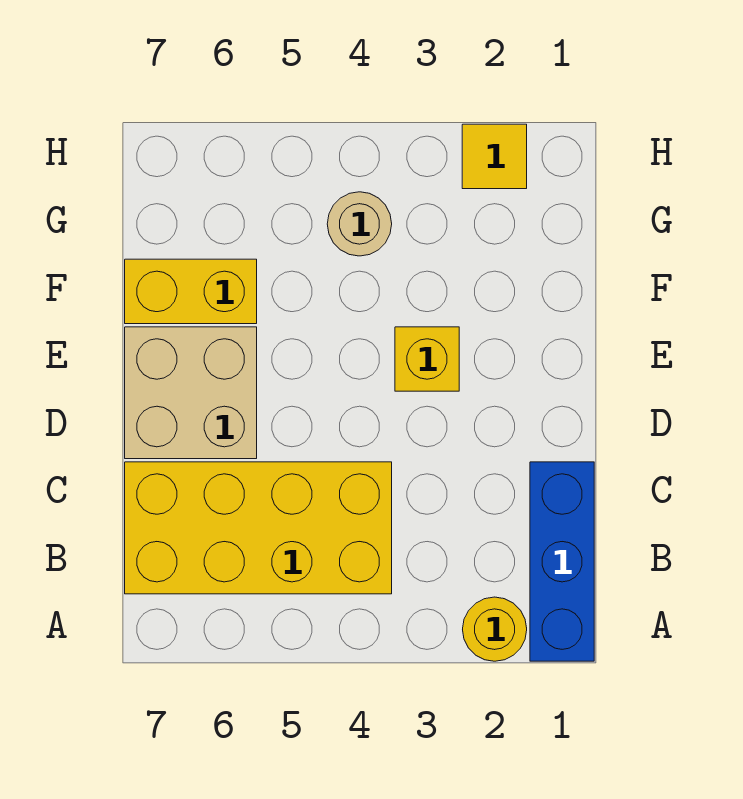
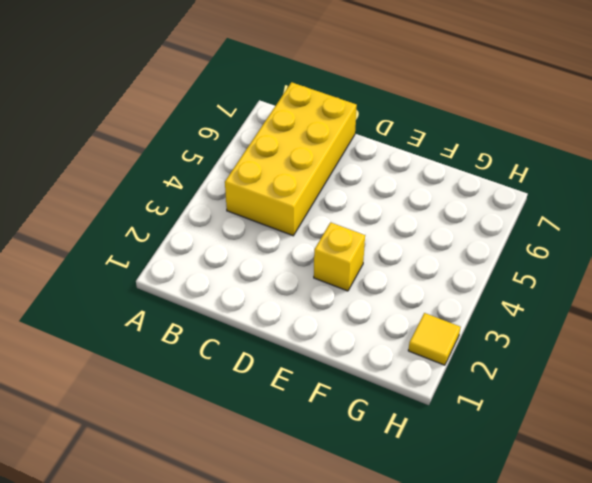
none -> blue 1x3 brick [530,462,594,661]
none -> yellow 1x1 round brick [463,597,527,661]

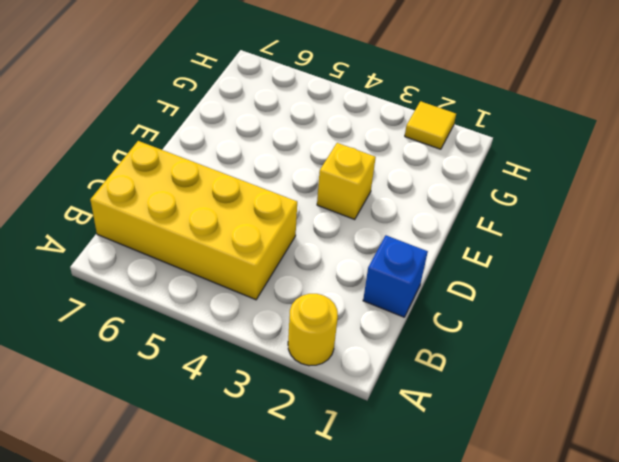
blue 1x1 brick [363,235,428,317] -> blue 1x3 brick [530,462,594,661]
none -> tan 2x2 brick [125,327,257,459]
none -> yellow 1x2 brick [125,259,257,324]

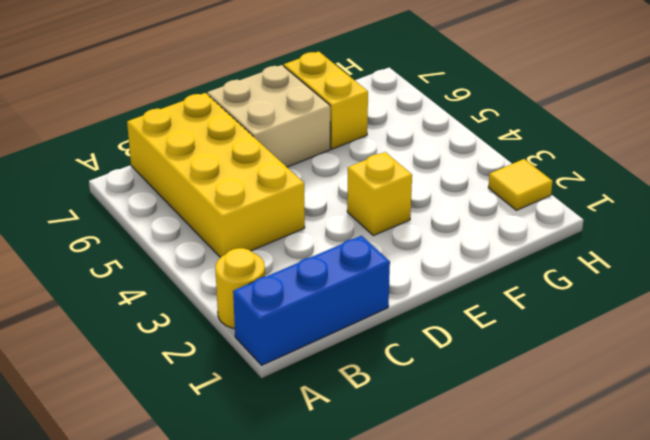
none -> tan 1x1 round brick [327,192,392,256]

